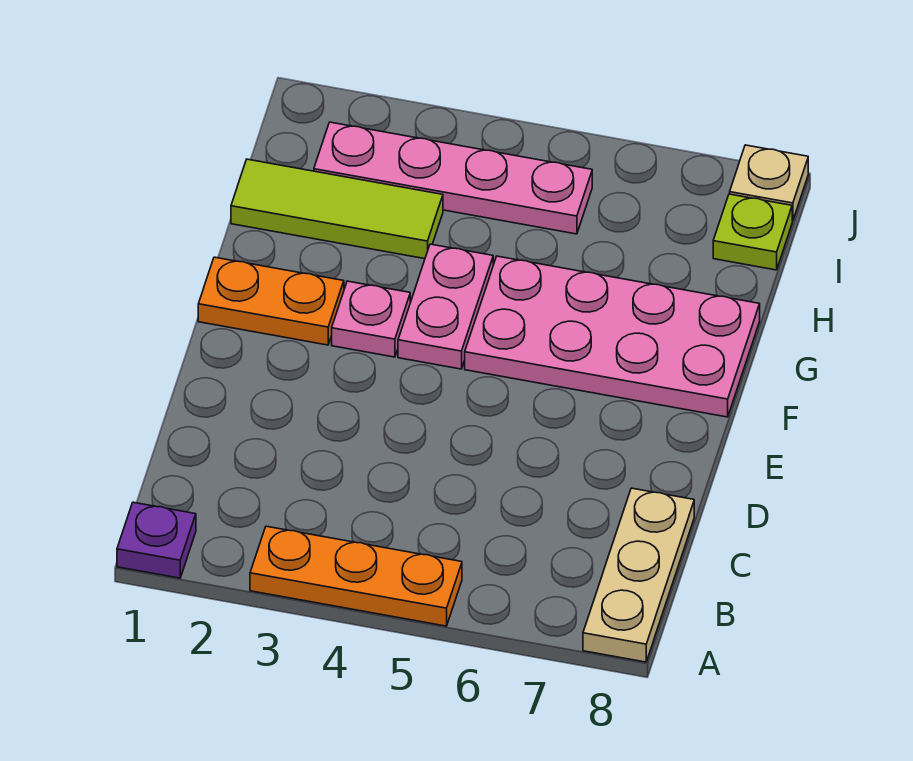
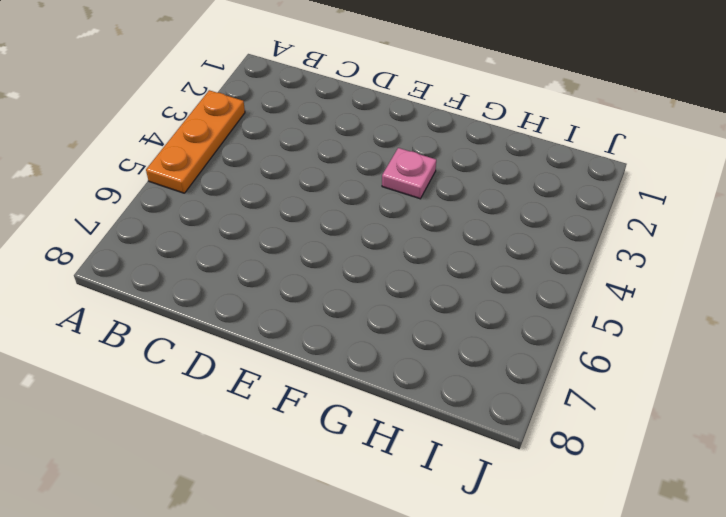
none -> purple 1x1 plate [117,502,196,578]
none -> tan 1x3 plate [583,488,694,662]

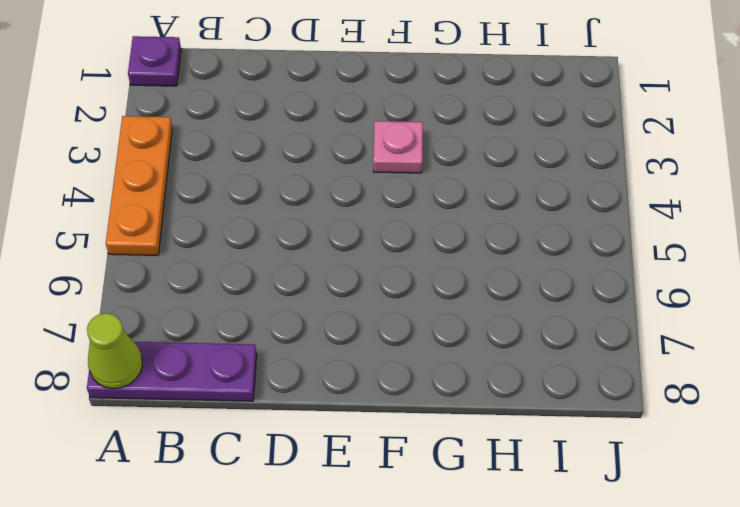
purple 1x3 plate [87,342,257,401] -> tan 1x3 plate [583,488,694,662]
lime 1x1 cone [87,313,142,389] -> none
none -> orange 1x2 plate [198,257,344,345]
none -> pink 1x2 plate [398,244,493,369]

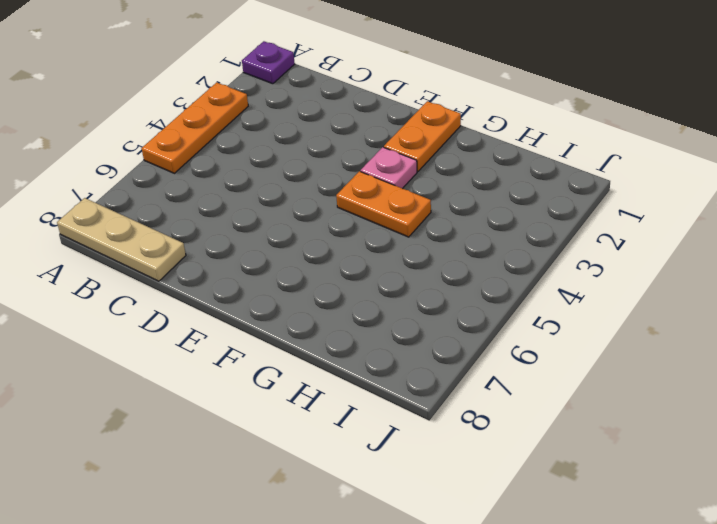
orange 1x2 plate [336,171,431,237] -> pink 1x2 plate [398,244,493,369]
none -> pink 2x4 plate [465,256,760,417]
none -> lime 1x3 tile [231,159,443,259]

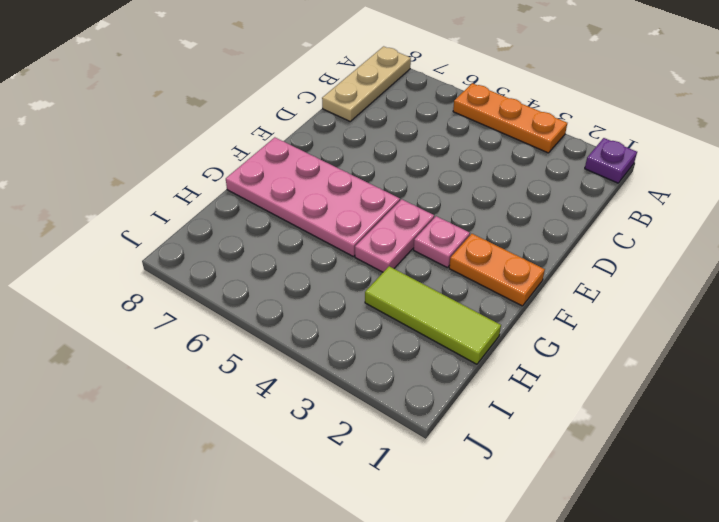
none -> pink 1x4 plate [314,122,592,234]
none -> lime 1x1 plate [713,194,792,270]

